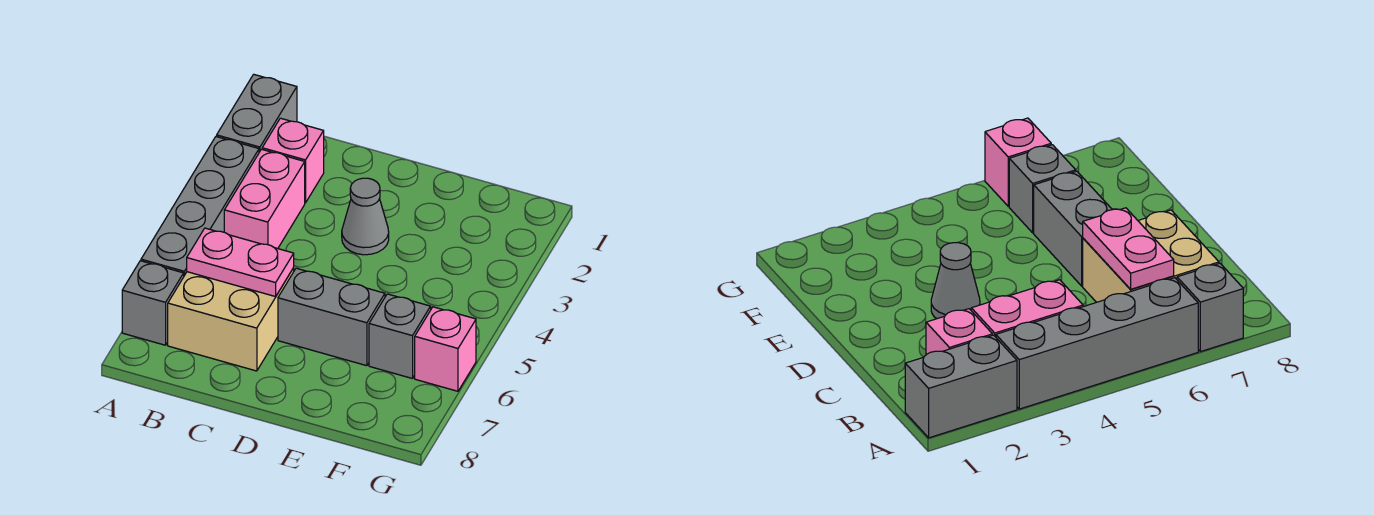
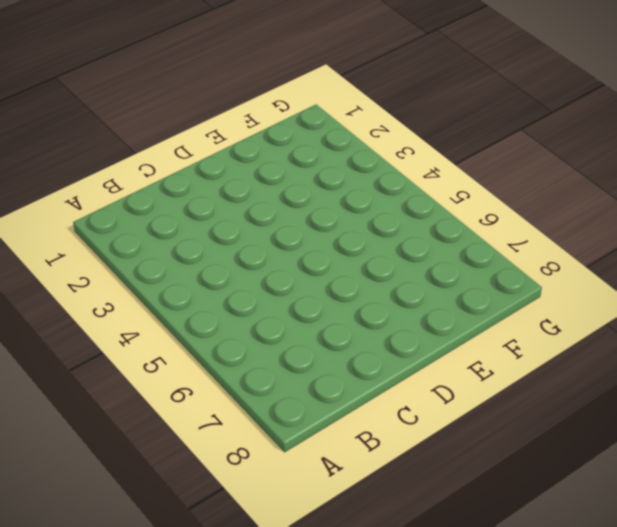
none -> grey 1x2 brick [217,74,297,152]
none -> grey 1x4 brick [141,137,259,276]

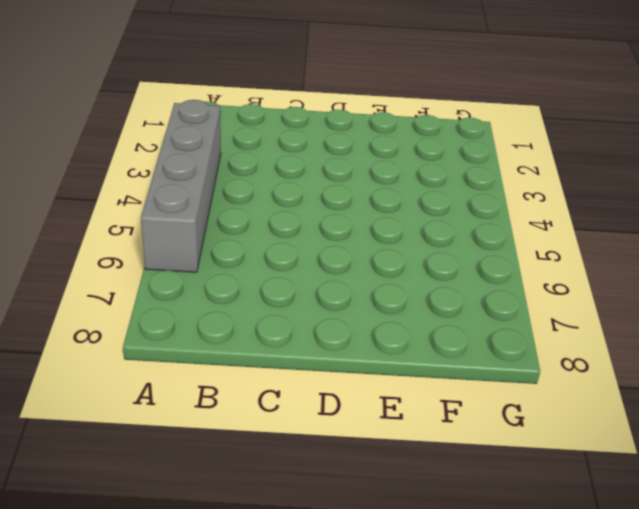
none -> grey 1x2 brick [217,74,297,152]
none -> grey 1x1 brick [122,261,184,345]

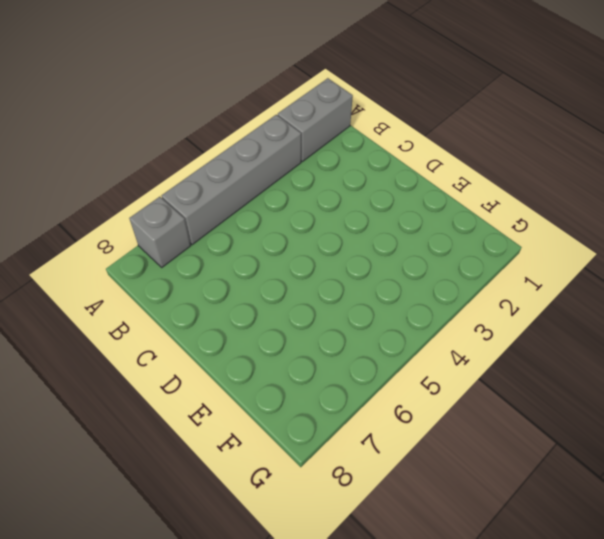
none -> pink 1x1 brick [262,118,324,203]
none -> pink 1x2 brick [224,149,305,249]

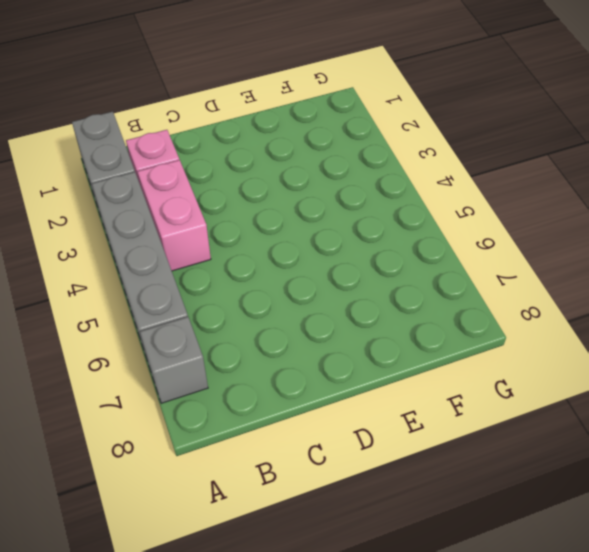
none -> tan 2x2 brick [168,268,294,371]
none -> grey 1x1 cone [342,178,389,255]

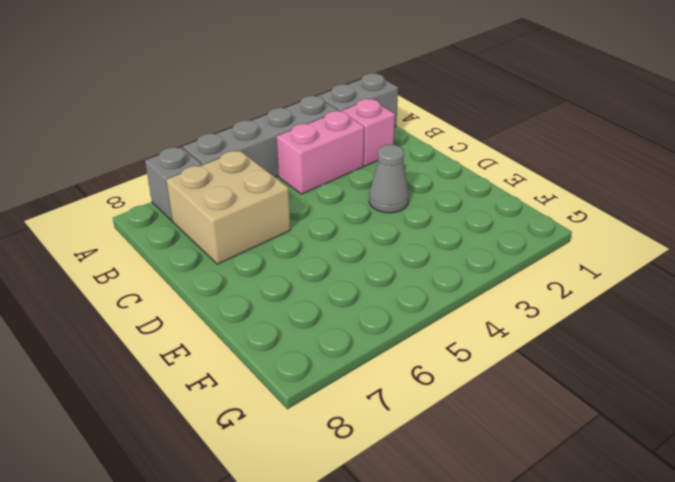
none -> grey 1x2 brick [278,268,385,366]
none -> grey 1x1 brick [369,294,431,379]

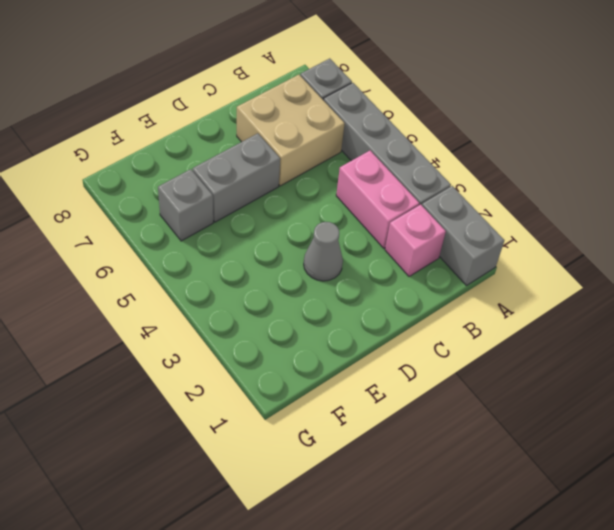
none -> pink 1x1 brick [415,307,476,391]
none -> pink 1x2 plate [187,228,294,297]

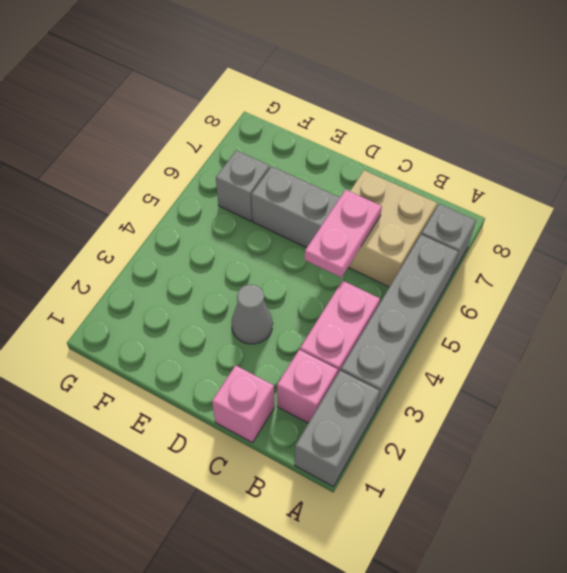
pink 1x1 brick [212,365,274,443] -> pink 1x1 brick moved to [415,307,476,391]
pink 1x2 plate [305,190,382,277] -> pink 1x2 plate turned to [187,228,294,297]

